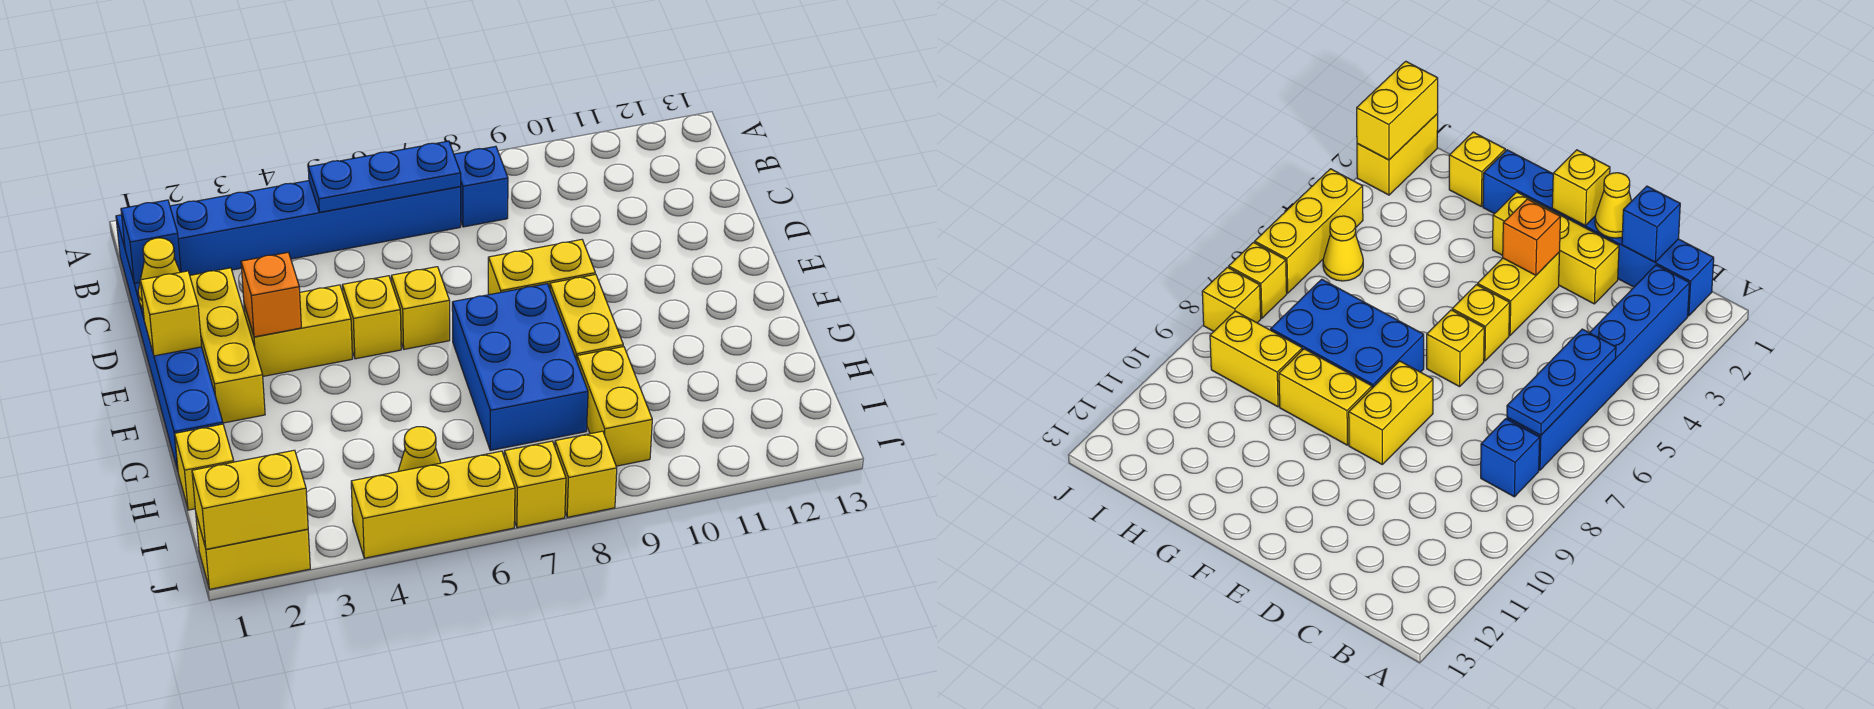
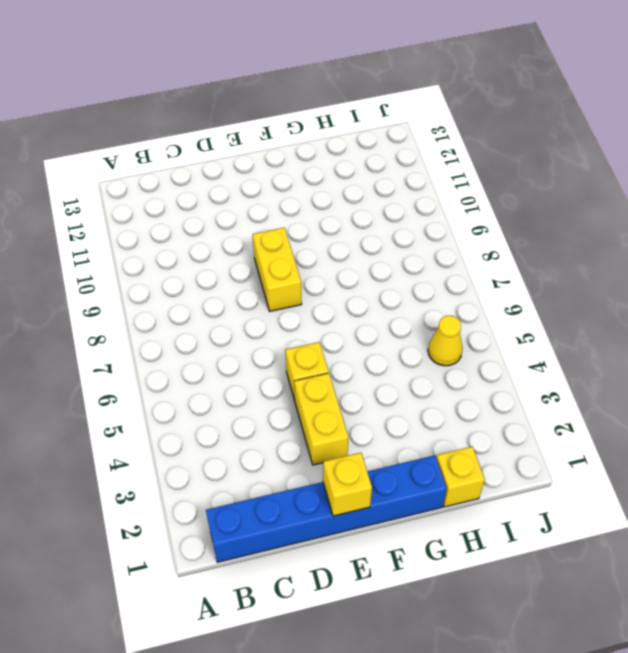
none -> blue 1x6 brick [170,181,461,275]
none -> blue 1x1 brick [454,146,508,227]
none -> yellow 1x3 brick [190,268,265,423]

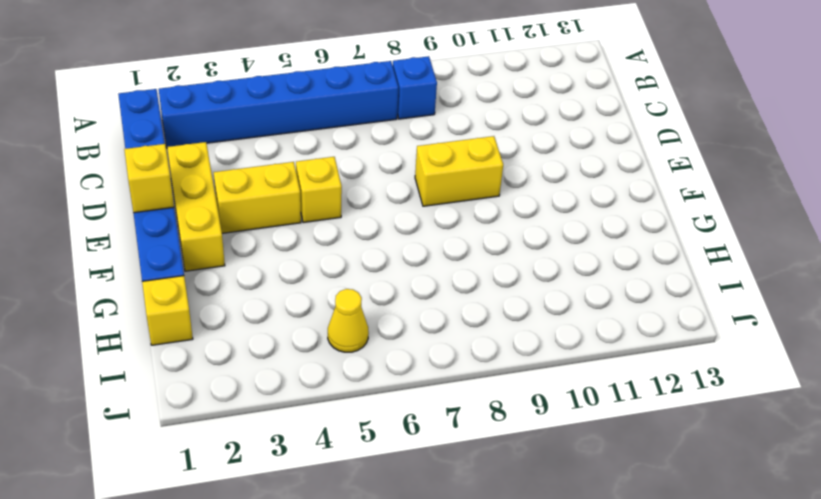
none -> yellow 1x1 brick [391,267,450,349]
none -> blue 2x3 brick [452,284,588,450]
none -> yellow 1x2 brick [550,274,623,361]

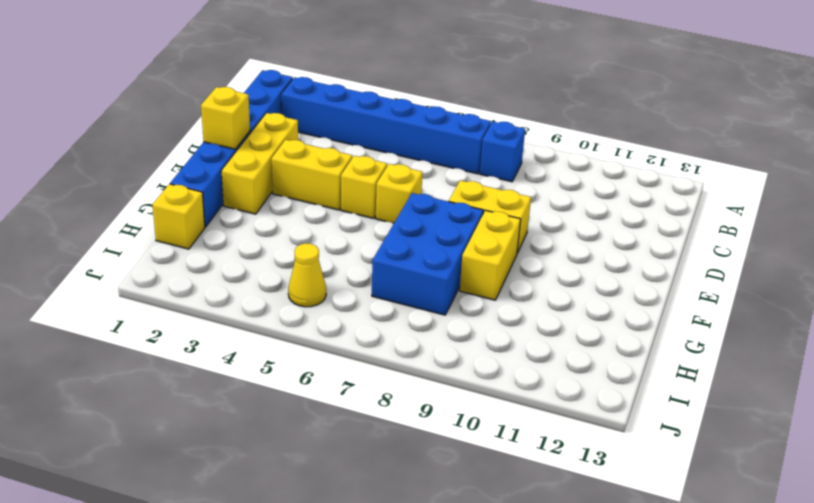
none -> yellow 1x2 brick [577,347,652,466]
none -> yellow 1x2 brick [196,515,310,589]
none -> yellow 1x3 brick [351,451,515,558]

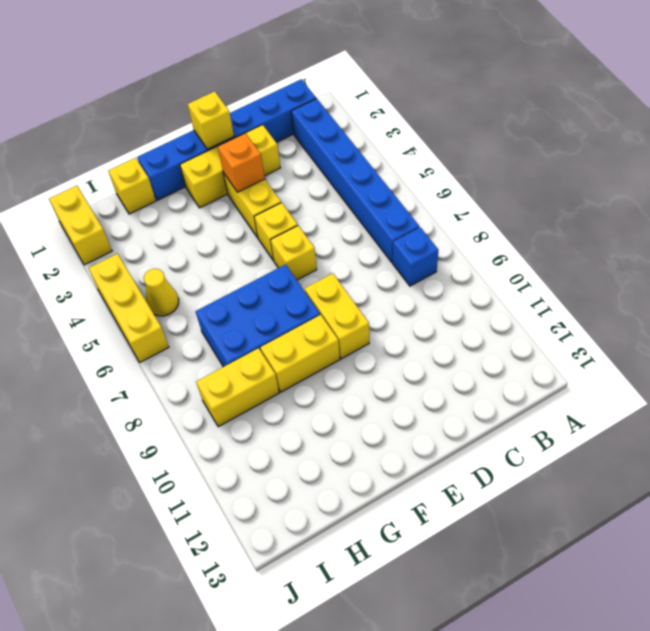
none -> yellow 1x1 brick [504,441,566,527]
none -> yellow 1x1 brick [555,431,617,517]
none -> blue 1x3 plate [308,141,461,212]

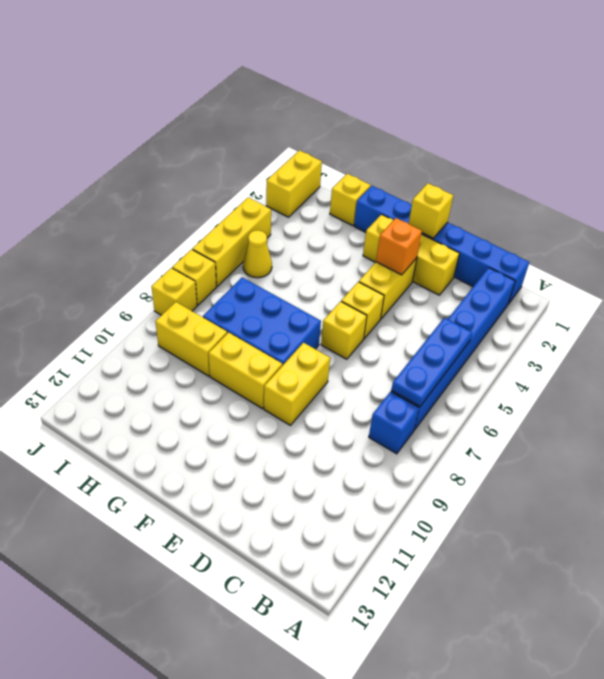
none -> blue 1x1 brick [121,200,181,284]
none -> yellow 1x1 cone [138,238,180,308]
none -> yellow 1x2 brick [192,450,308,549]

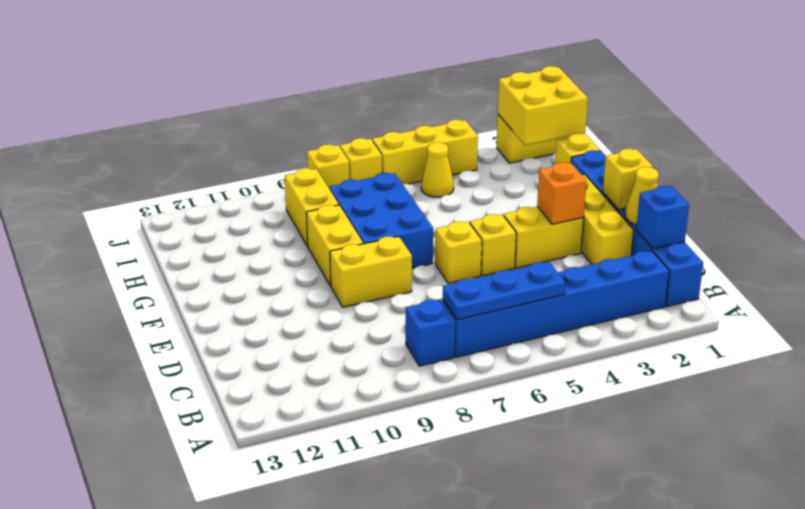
yellow 2x2 brick [498,66,588,145] -> yellow 1x2 brick [192,450,308,549]

